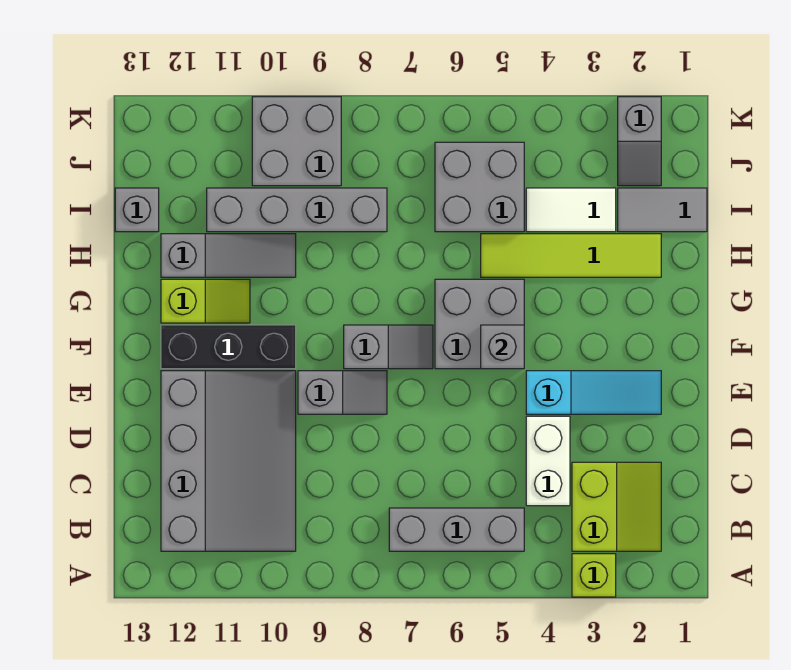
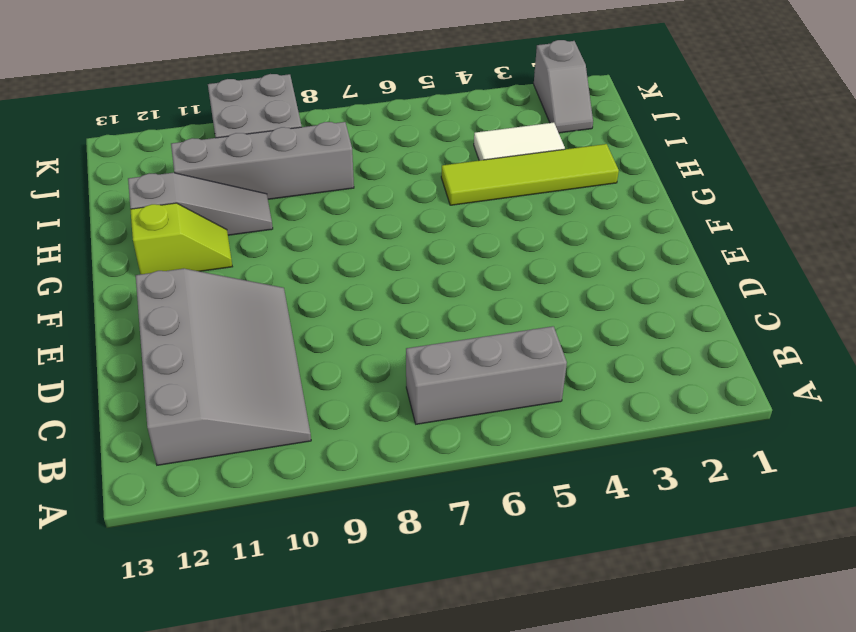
none -> lime 1x1 brick [572,554,616,597]
none -> lime 2x2 slope [572,462,661,551]
none -> white 1x2 brick [526,416,570,506]

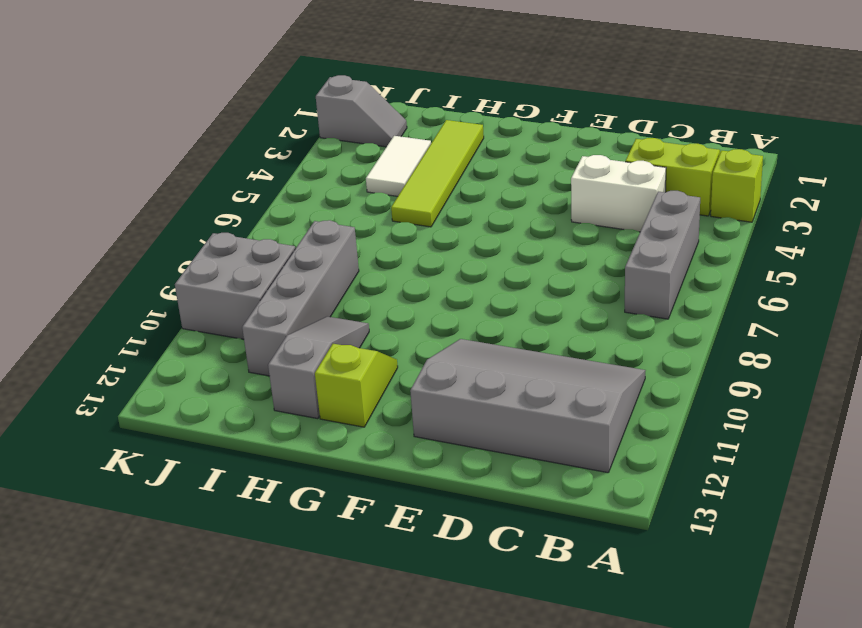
none -> cyan 1x3 slope [526,371,661,414]
none -> grey 1x2 slope [298,371,387,414]
none -> grey 2x2 brick [435,279,524,369]

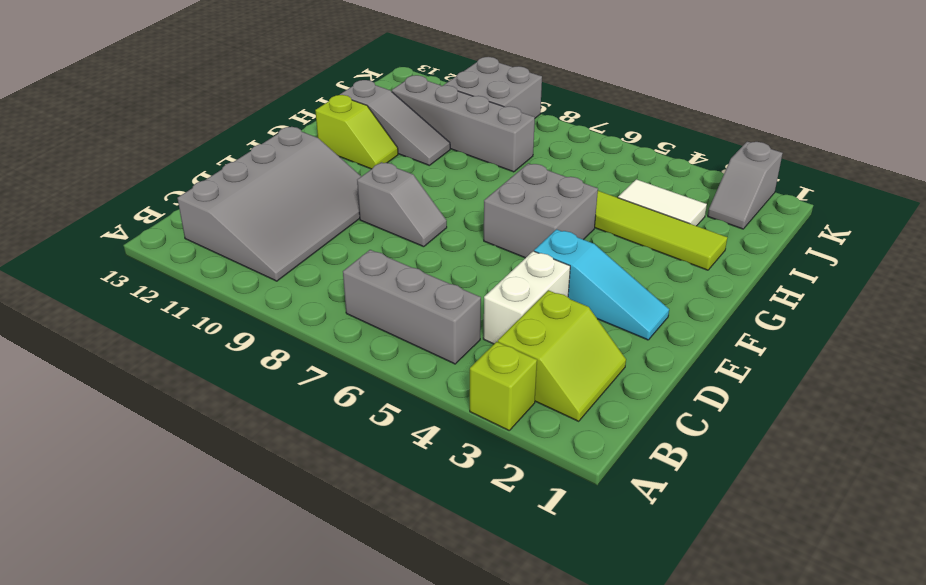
none -> grey 1x2 slope [344,325,433,369]
none -> black 1x3 brick [161,325,296,369]
none -> grey 1x2 tile [618,188,707,232]

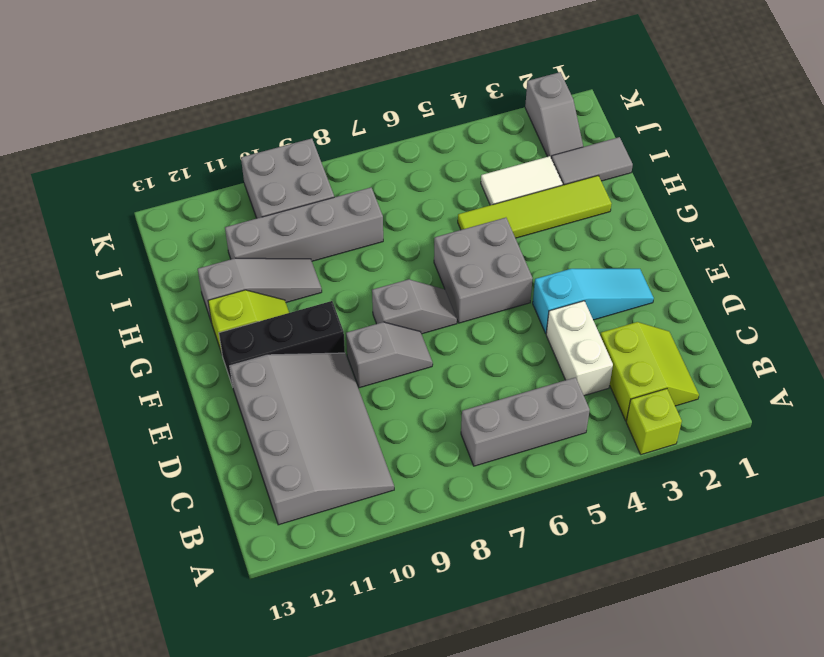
none -> grey 2x2 brick [435,142,524,232]
none -> grey 1x1 brick [115,188,159,232]
none -> grey 1x1 brick [481,325,524,369]

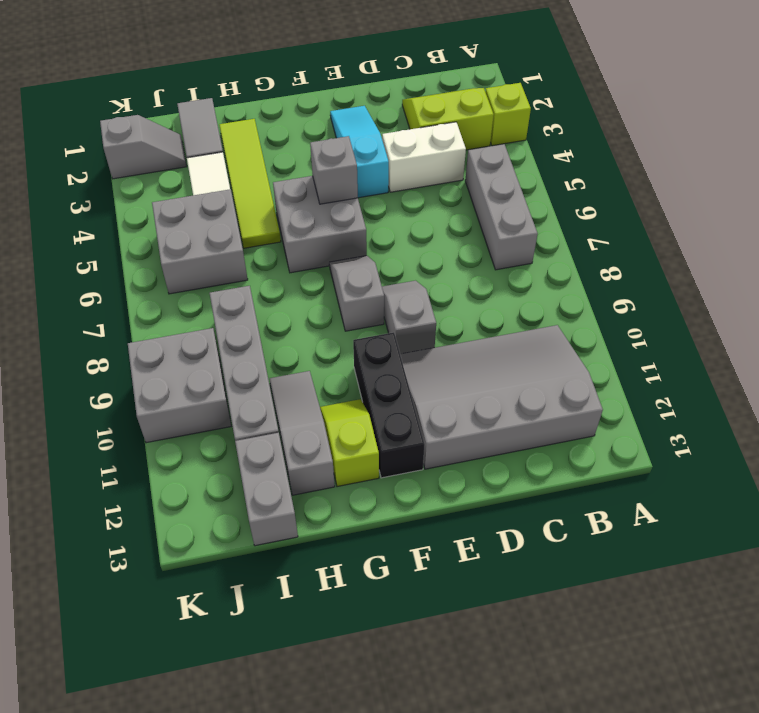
grey 1x2 brick [235,433,298,546] -> grey 1x1 brick [115,188,159,232]

